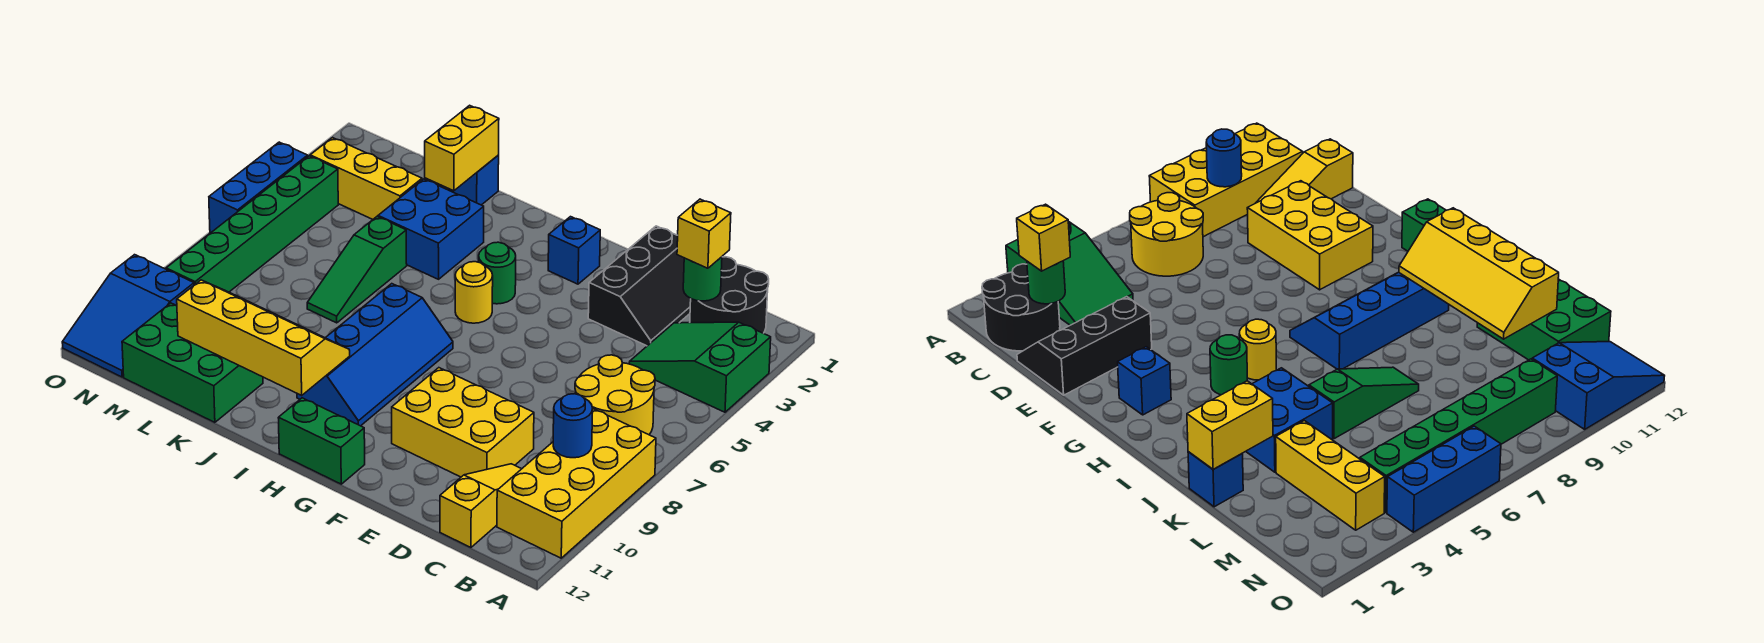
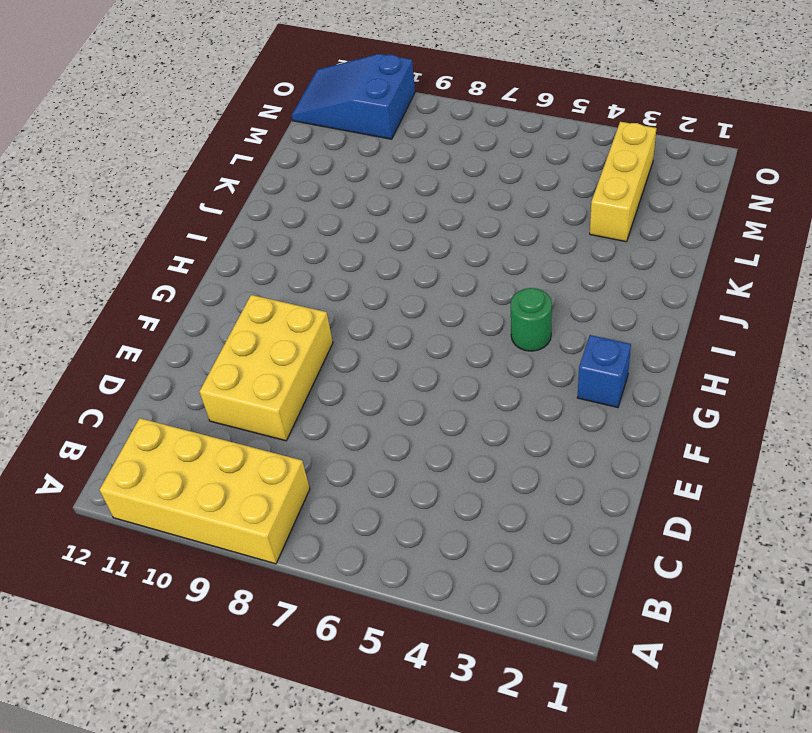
none -> green 2x3 slope [629,322,771,412]
none -> black 2x2 round brick [690,257,769,333]
none -> yellow 2x2 round brick [575,355,655,435]

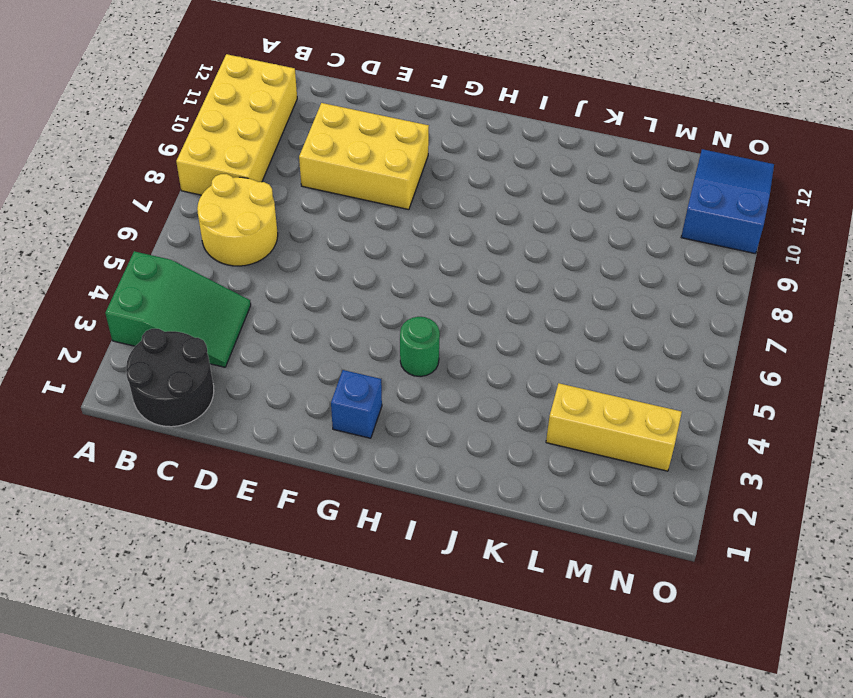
none -> yellow 1x3 slope [440,464,521,547]
none -> black 2x3 slope [588,226,691,346]
none -> green 1x2 brick [278,398,365,484]

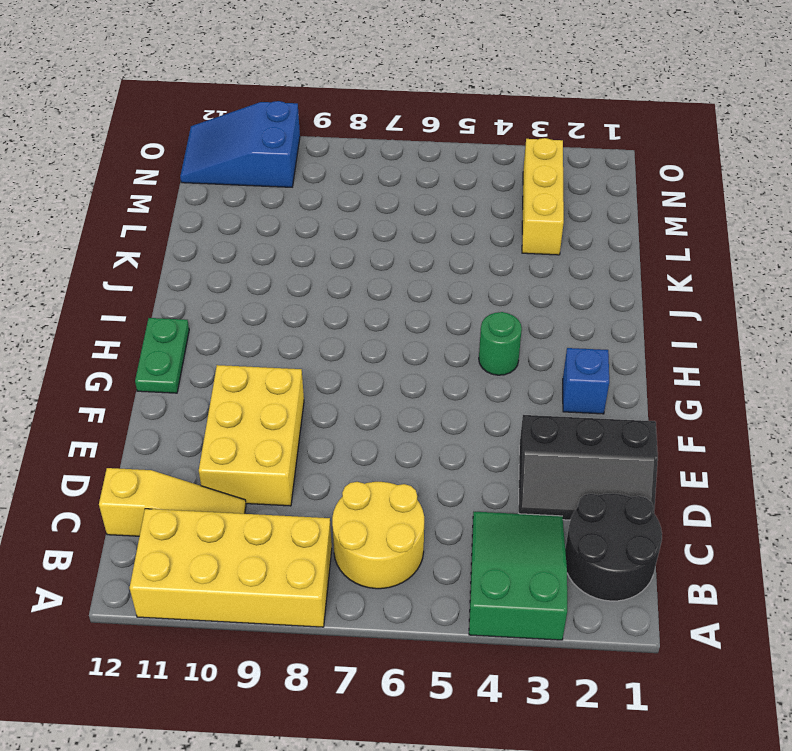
green 1x2 plate [135,318,189,393] -> green 1x2 brick [278,398,365,484]
none -> yellow 1x1 round brick [455,262,493,323]
none -> blue 2x4 slope [297,284,453,426]
none -> blue 2x2 brick [378,179,484,279]

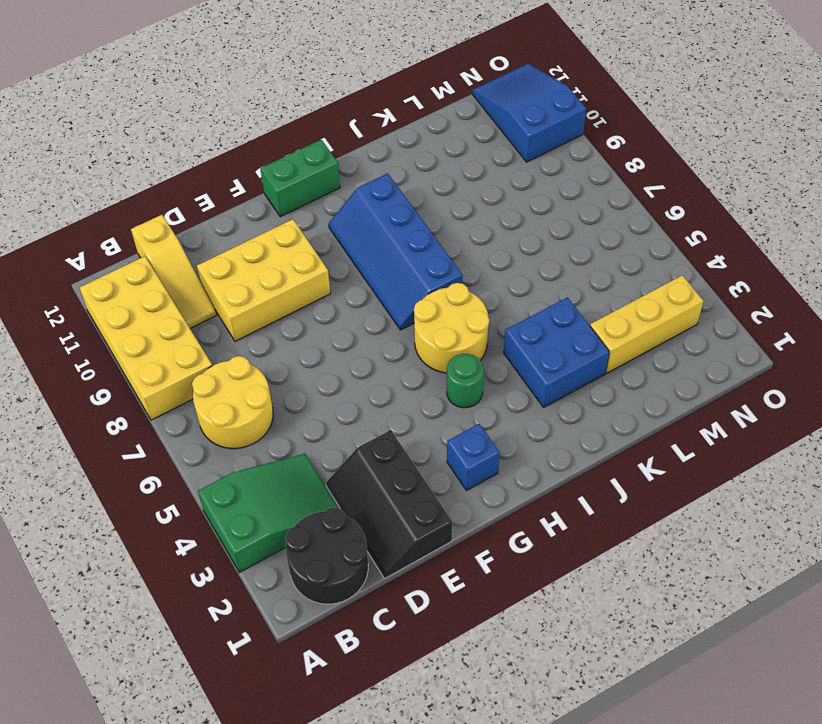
yellow 2x2 round brick [414,283,489,373] -> yellow 1x1 round brick [455,262,493,323]
none -> blue 1x1 brick [448,155,499,205]
none -> green 1x3 slope [307,217,407,323]
none -> green 2x3 brick [122,303,263,422]

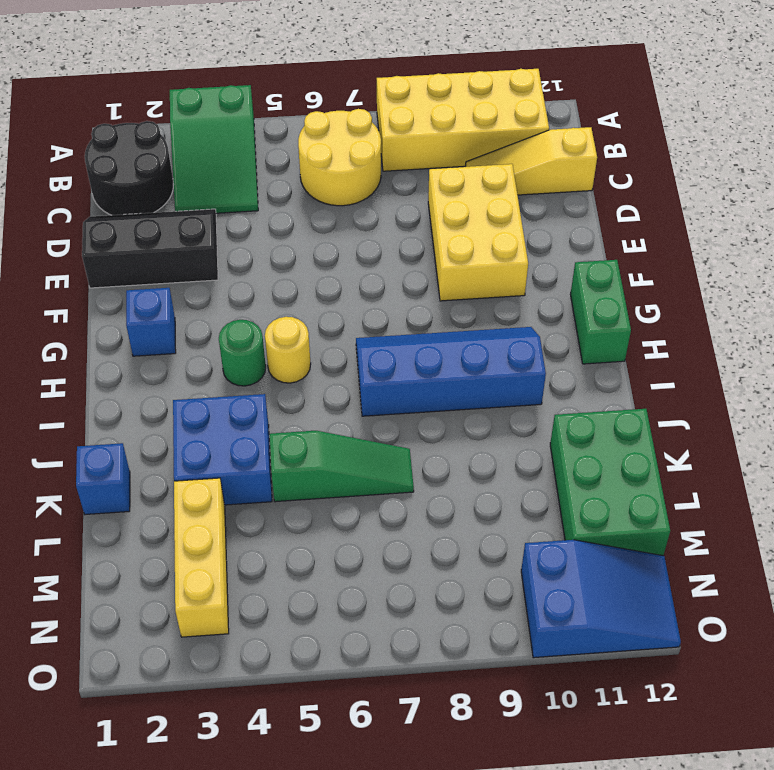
none -> green 1x6 brick [166,156,338,292]
none -> blue 1x3 brick [209,142,308,233]
none -> blue 1x1 round brick [553,394,593,458]

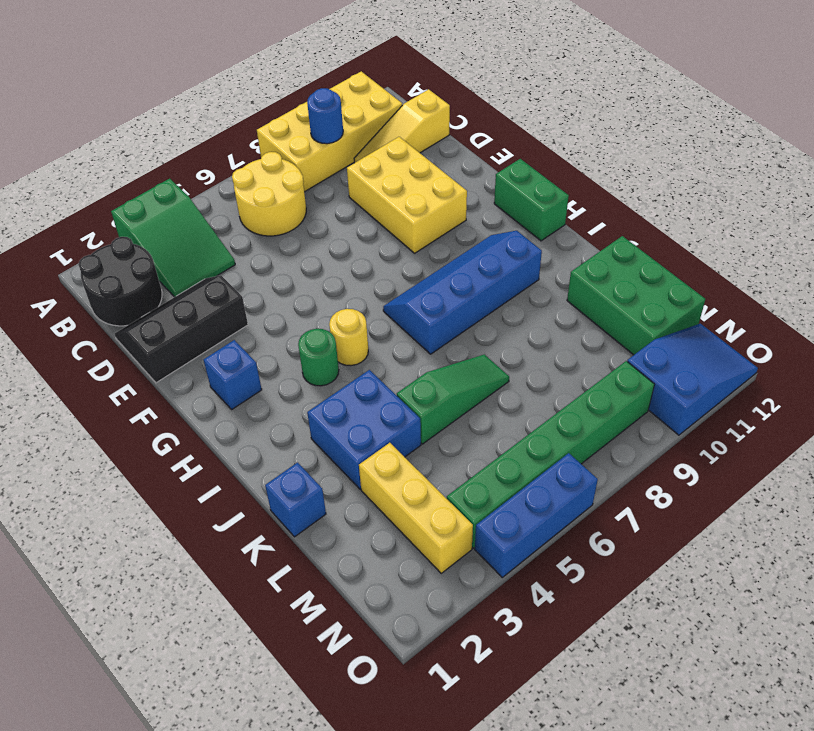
none -> green 1x1 round brick [683,257,722,301]
none -> yellow 2x4 slope [177,280,350,395]
none -> yellow 1x2 brick [425,105,499,191]

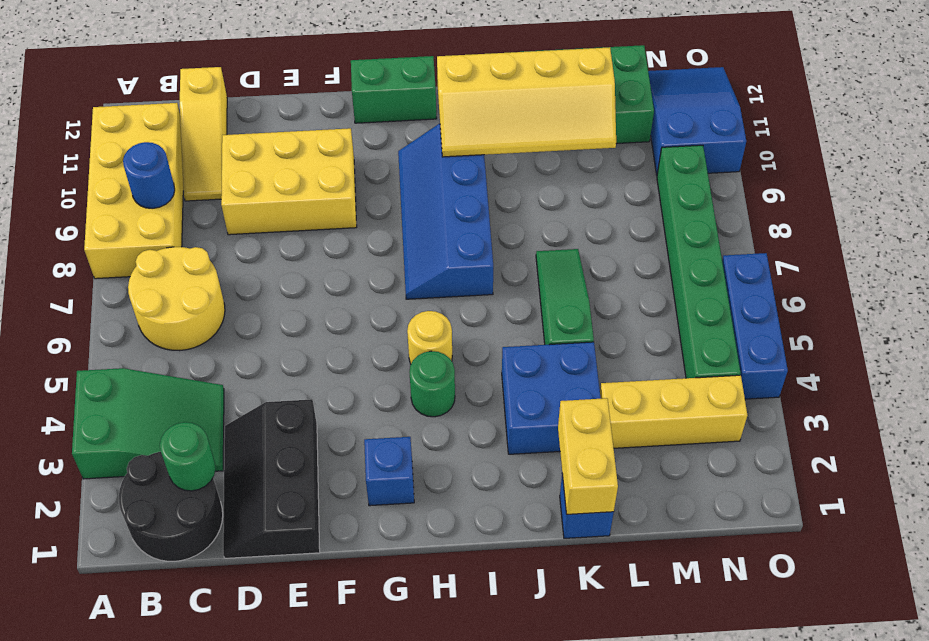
none -> yellow 1x1 brick [677,199,731,268]

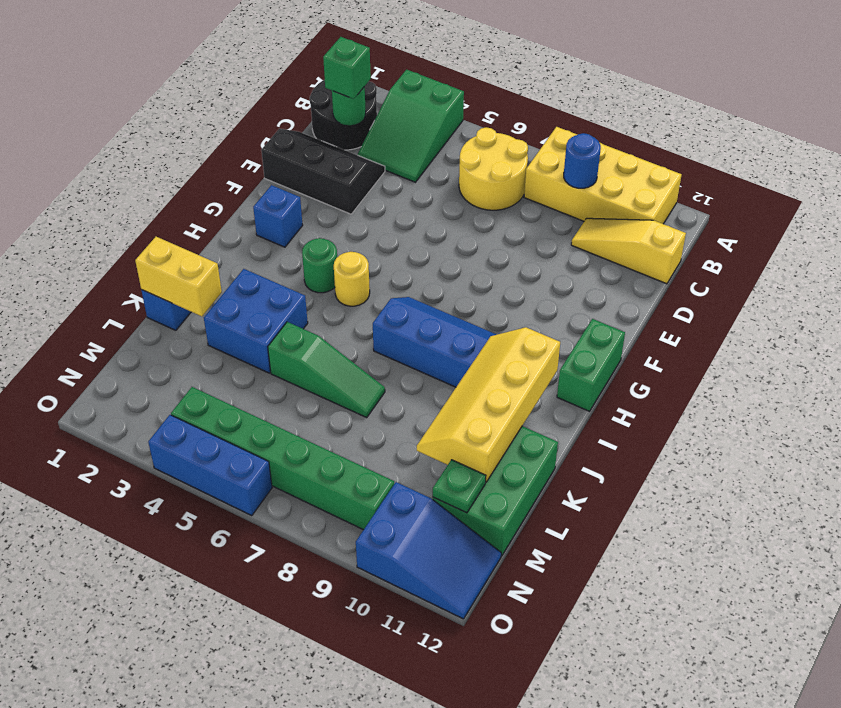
green 1x1 brick [323,37,371,99] -> yellow 1x1 brick [677,199,731,268]
green 1x1 plate [433,460,486,513] -> none
none -> yellow 2x3 brick [392,368,534,477]
none -> yellow 1x3 brick [310,138,422,219]

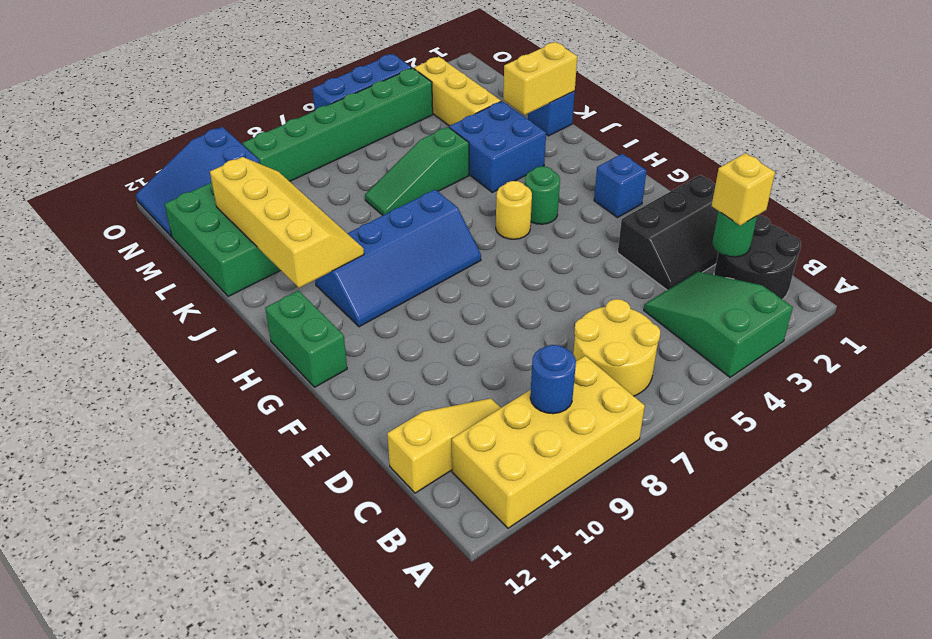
none -> yellow 2x3 brick [392,368,534,477]

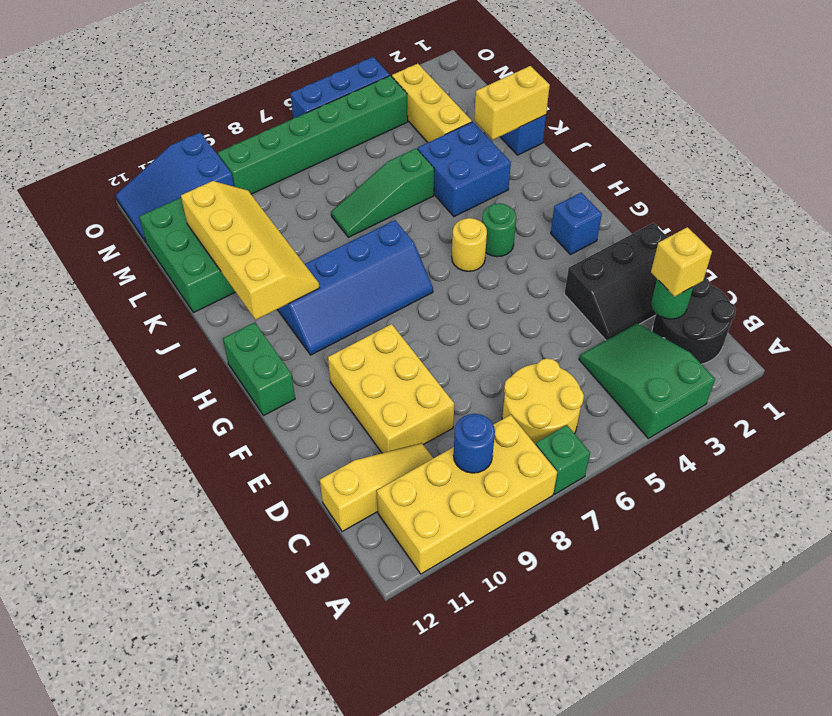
green 1x1 brick [536,425,590,494] -> none

